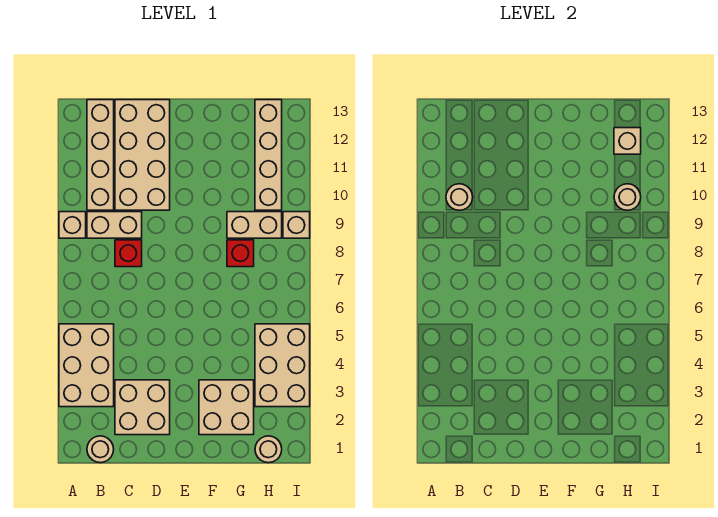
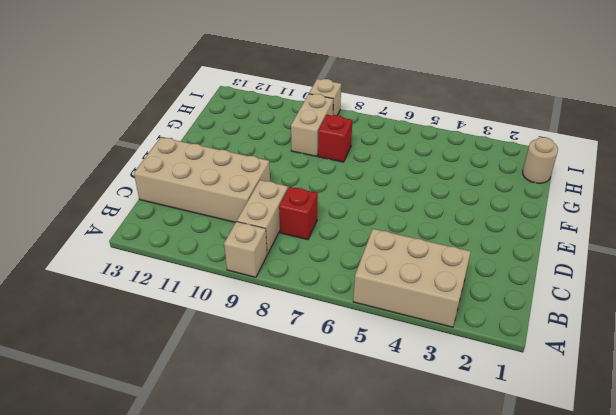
none -> tan 1x1 round brick [87,436,114,463]
none -> tan 1x4 brick [87,100,114,210]
none -> tan 2x2 brick [115,380,170,435]

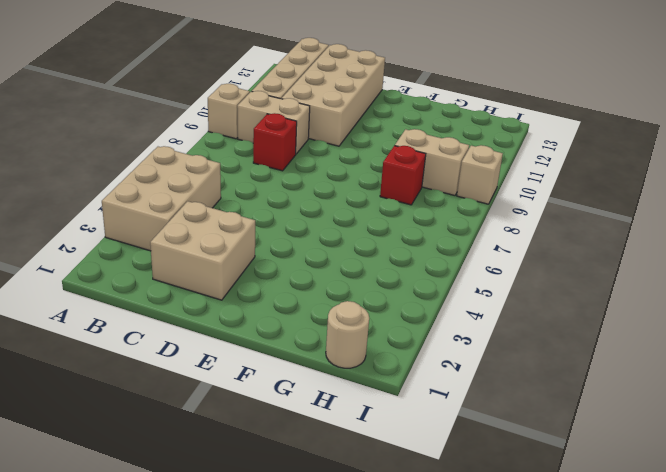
none -> tan 1x1 round brick [87,436,114,463]
none -> tan 2x2 brick [199,380,254,435]
none -> tan 2x3 brick [255,324,310,407]

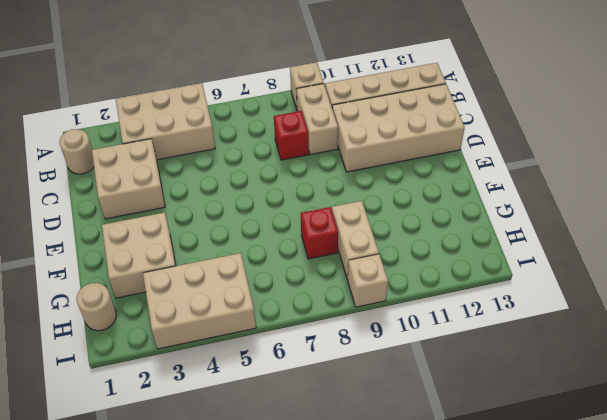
none -> tan 1x4 brick [255,100,282,210]
none -> tan 1x1 round brick [446,184,473,210]
none -> tan 1x1 round brick [614,184,641,210]

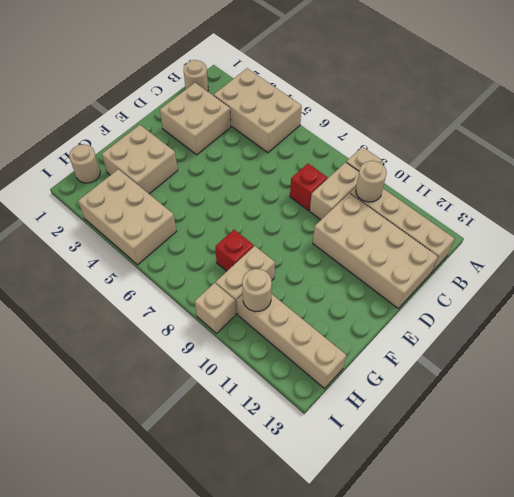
none -> tan 1x1 brick [614,128,641,154]

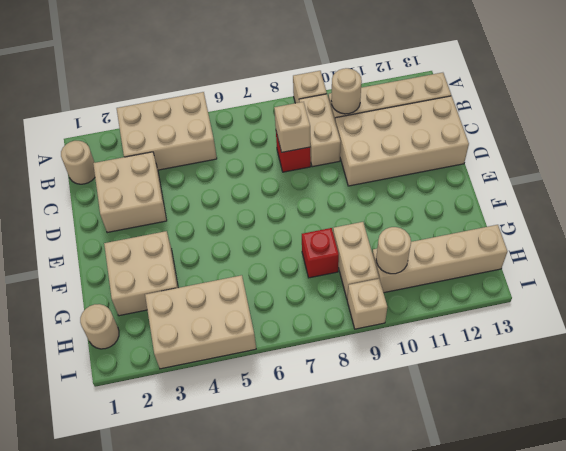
tan 1x1 brick [274,102,310,152] -> tan 1x1 brick moved to [614,128,641,154]

